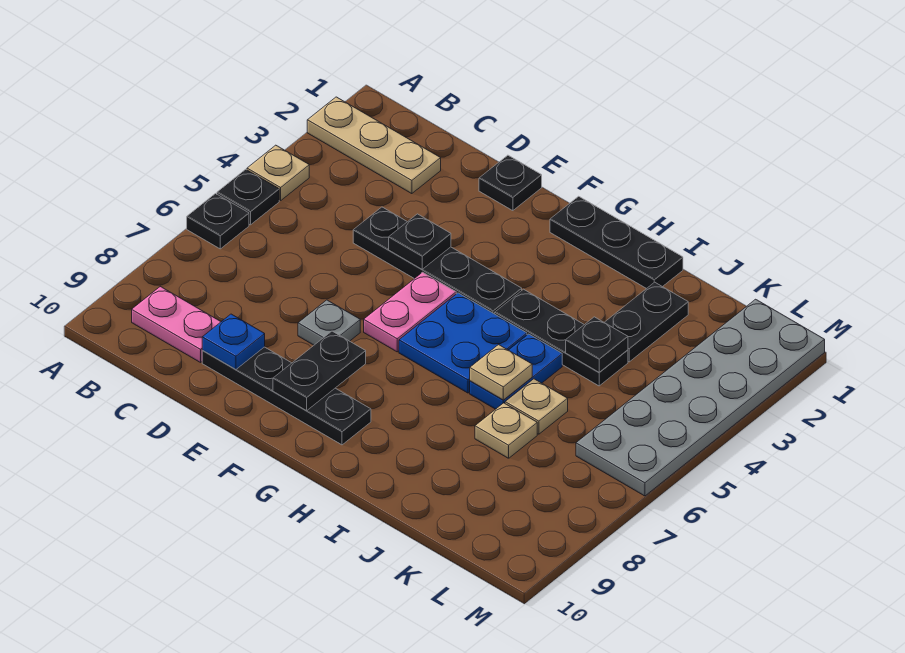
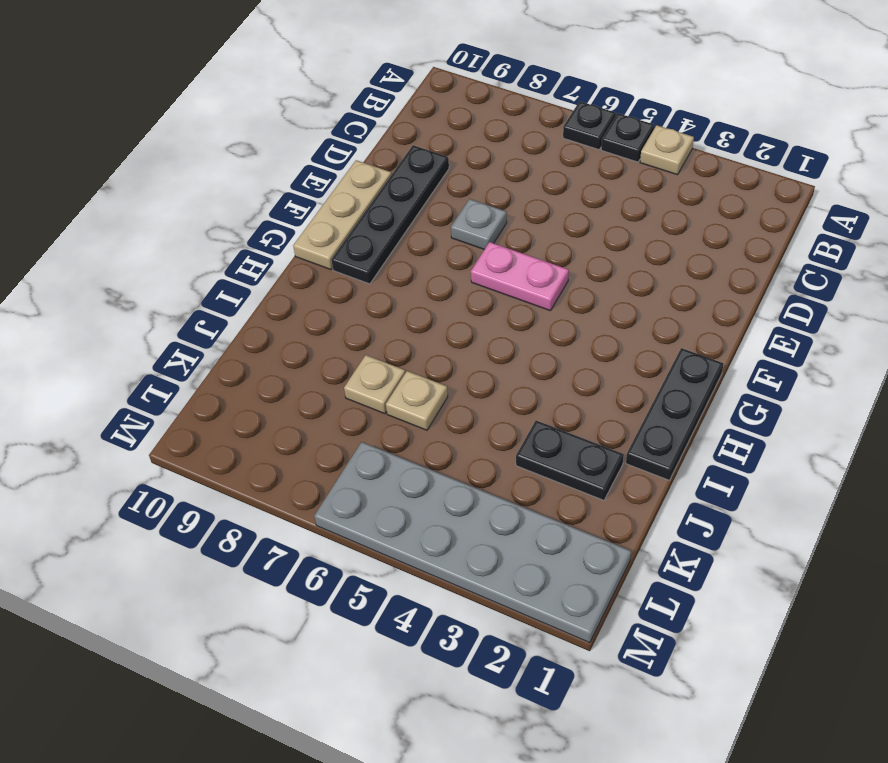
tan 1x3 plate [293,160,392,270] -> tan 1x3 plate moved to [307,97,441,194]
none -> pink 1x2 plate [132,287,221,362]
none -> black 1x4 plate [353,207,522,314]
none -> black 1x1 plate [479,155,542,211]

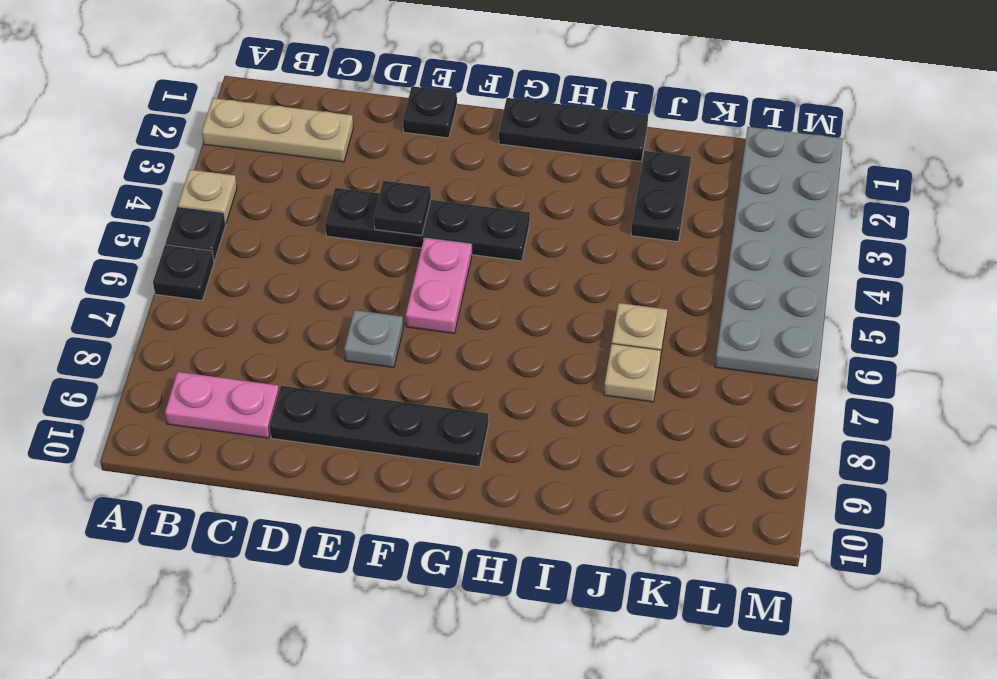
none -> blue 2x2 plate [399,293,527,393]
none -> black 1x3 plate [495,289,628,386]
none -> blue 1x2 plate [470,334,562,409]

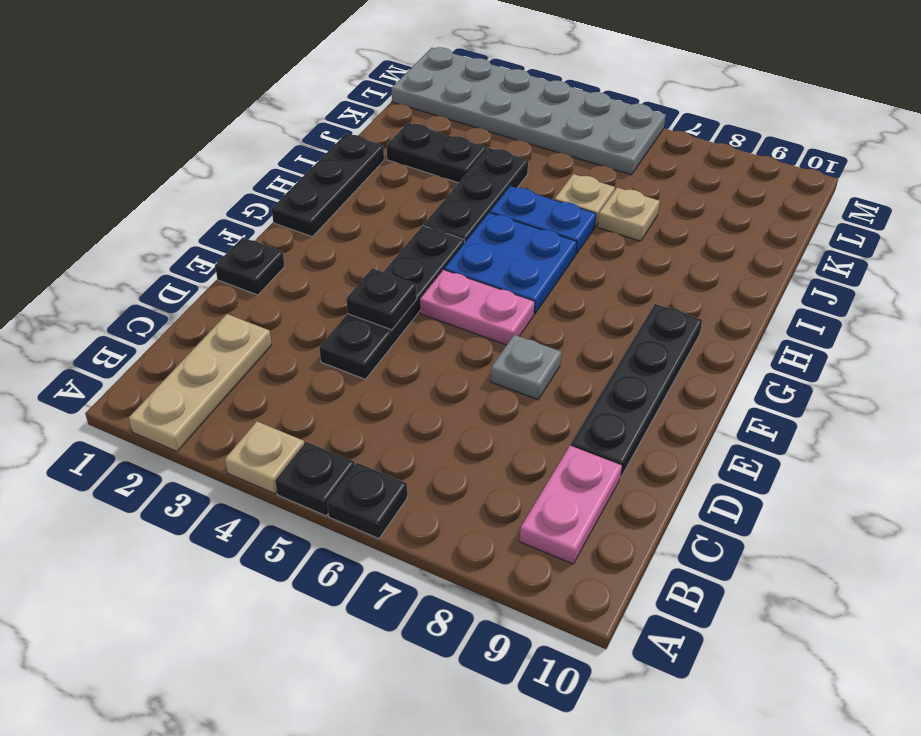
none -> blue 1x1 plate [202,314,265,369]
none -> black 1x2 plate [273,331,366,411]
none -> tan 1x1 plate [470,345,532,400]

